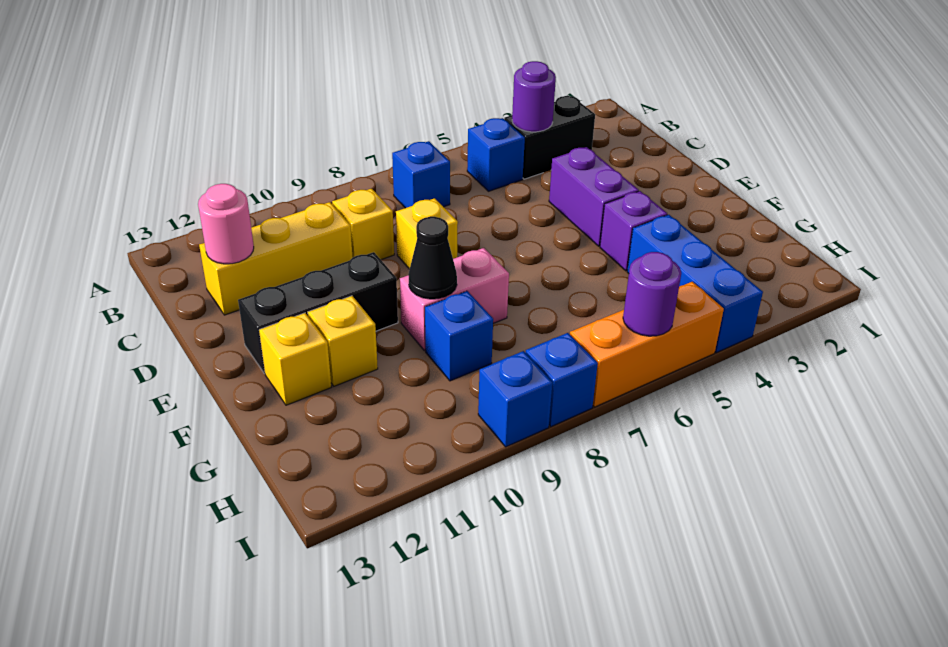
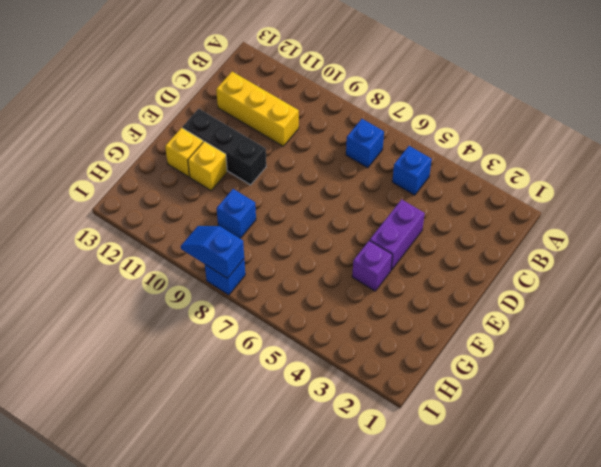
blue 1x2 slope [181,226,244,278] -> none
none -> black 1x2 brick [504,96,595,179]
none -> yellow 1x1 brick [332,189,394,260]
none -> yellow 1x1 brick [396,198,458,269]

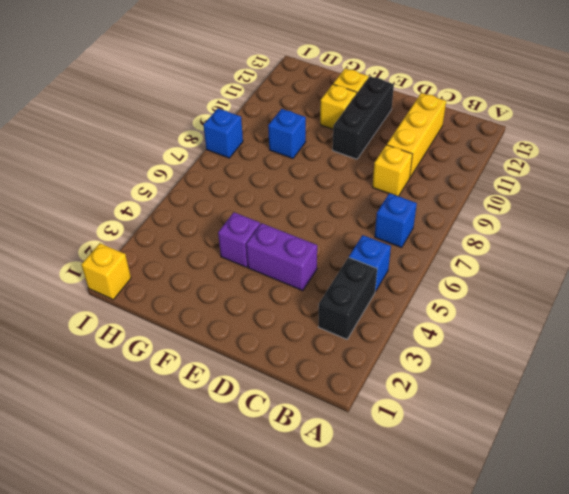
yellow 1x1 brick [81,243,131,300] -> yellow 1x1 brick moved to [396,198,458,269]
none -> pink 1x2 brick [400,248,509,351]
none -> blue 1x3 brick [627,215,763,353]
none -> orange 1x3 brick [570,282,724,407]

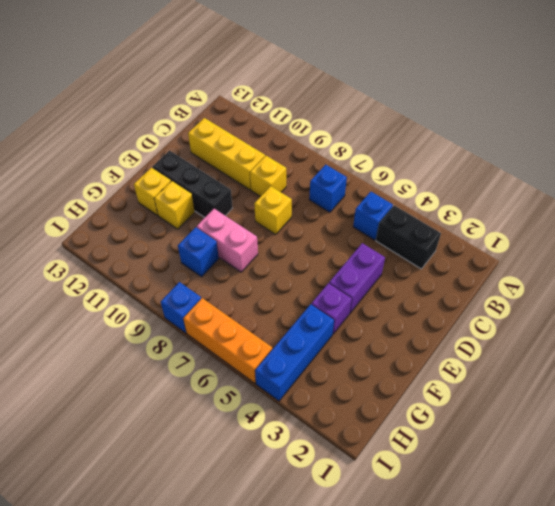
none -> blue 1x1 brick [478,351,552,447]
none -> purple 1x1 round brick [512,61,556,132]
none -> pink 1x1 round brick [198,184,254,264]

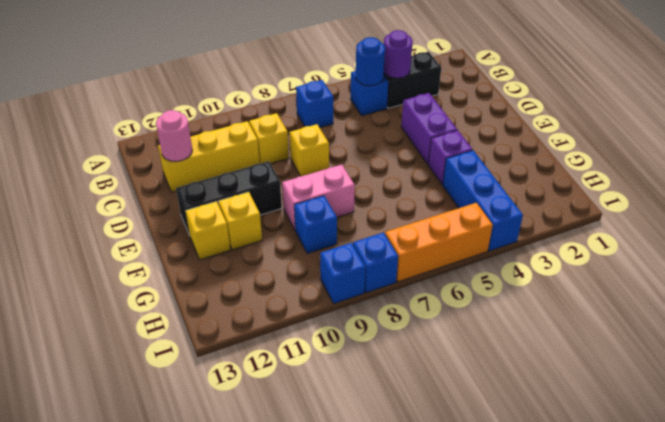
blue 1x1 round brick [356,37,385,86] -> none
none -> black 1x1 cone [408,217,457,299]
none -> purple 1x1 round brick [623,252,681,336]

